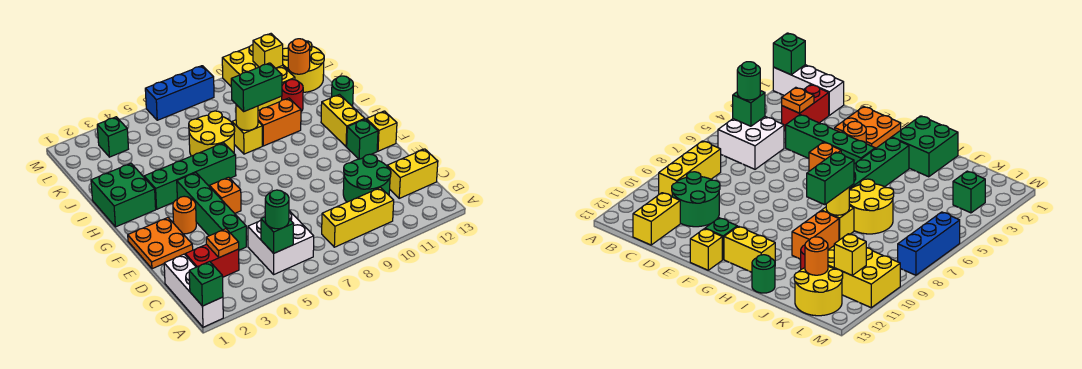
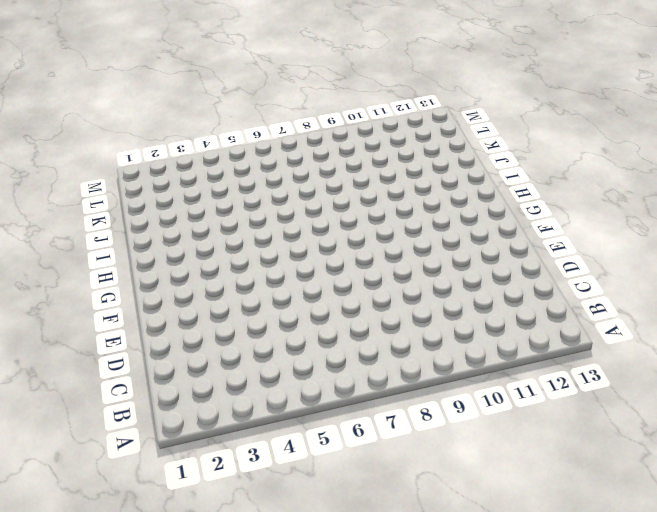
none -> white 1x3 brick [164,254,223,327]
none -> white 2x2 brick [248,211,314,274]
none -> yellow 1x3 brick [322,188,394,247]
none -> red 1x2 brick [185,244,239,277]

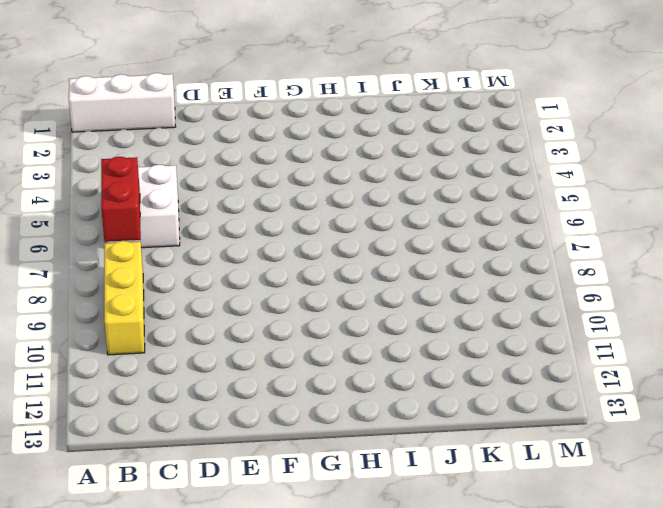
red 1x2 brick [101,157,141,242] -> red 1x2 brick moved to [185,244,239,277]
none -> green 2x2 round brick [343,154,391,202]
none -> yellow 1x2 brick [387,149,438,198]
none -> green 1x4 brick [177,173,246,250]
none -> orange 2x2 plate [128,218,193,269]

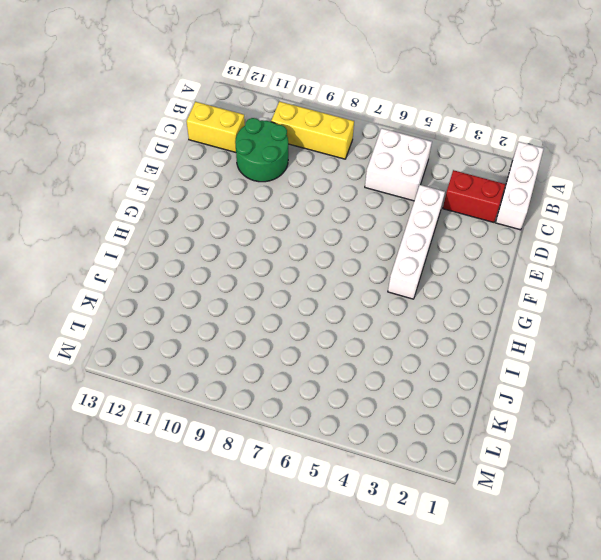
white 1x4 brick [388,185,445,299] -> green 1x4 brick [177,173,246,250]
none -> orange 2x2 plate [128,218,193,269]
none -> orange 1x1 round brick [173,196,196,234]
none -> orange 1x1 brick [209,177,241,213]
none -> green 1x1 brick [347,119,378,159]

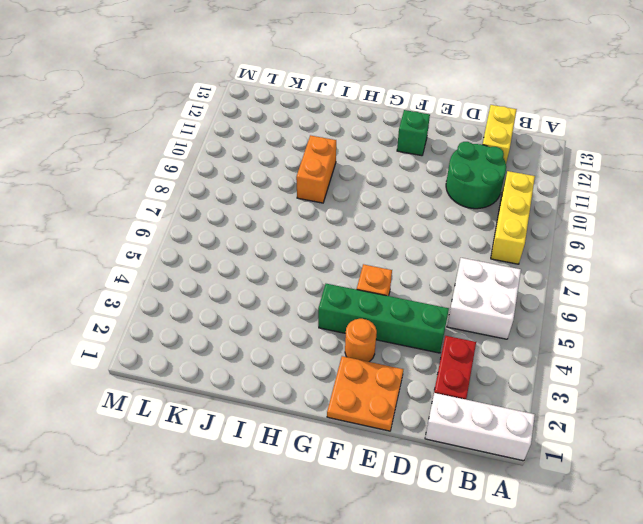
none -> yellow 1x1 brick [366,111,397,151]
none -> yellow 1x2 brick [321,95,365,147]
none -> green 2x2 brick [91,163,156,227]
none -> green 1x4 brick [144,143,236,209]

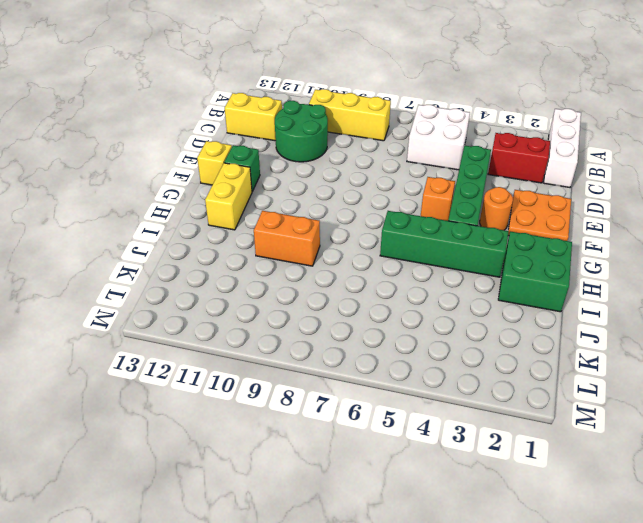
none -> yellow 2x2 round brick [189,111,235,156]
none -> yellow 1x1 brick [232,120,262,154]
none -> green 1x1 round brick [332,76,353,106]
none -> red 1x1 round brick [282,79,303,112]

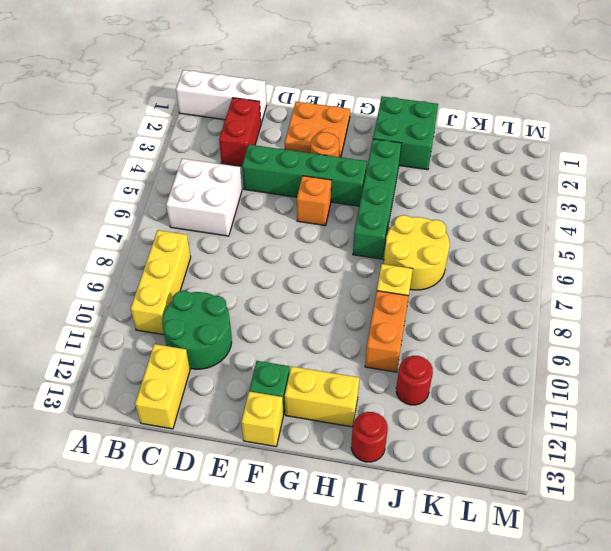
red 1x1 round brick [351,412,388,462] -> green 1x1 round brick [332,76,353,106]
none -> yellow 2x3 brick [222,45,295,111]
none -> yellow 2x2 round brick [283,41,324,92]
none -> green 1x1 brick [97,117,128,157]
none -> blue 1x3 brick [145,66,214,120]

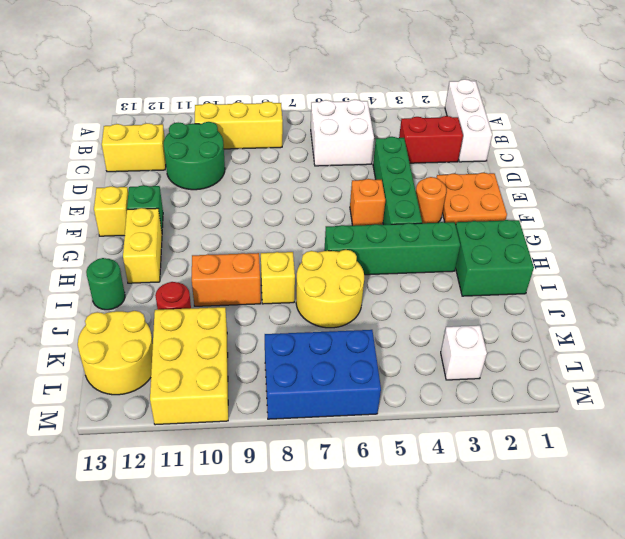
white 1x1 brick [441,325,487,380] -> green 1x1 brick [97,117,128,157]
blue 2x3 brick [265,330,381,419] -> blue 1x3 brick [145,66,214,120]
none -> green 1x1 brick [189,261,223,306]
none -> green 1x1 brick [261,217,294,253]
none -> orange 1x1 plate [206,229,239,257]
none -> yellow 1x1 round brick [236,105,258,130]

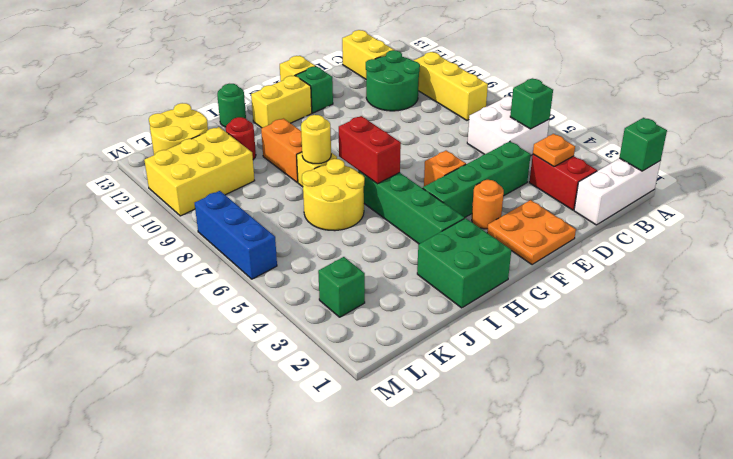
red 1x2 brick [339,116,401,184] -> none
none -> orange 1x1 round brick [288,39,310,74]
none -> yellow 1x1 brick [253,34,283,68]
none -> green 1x1 round brick [265,190,289,229]
none -> green 1x2 brick [231,63,282,111]

